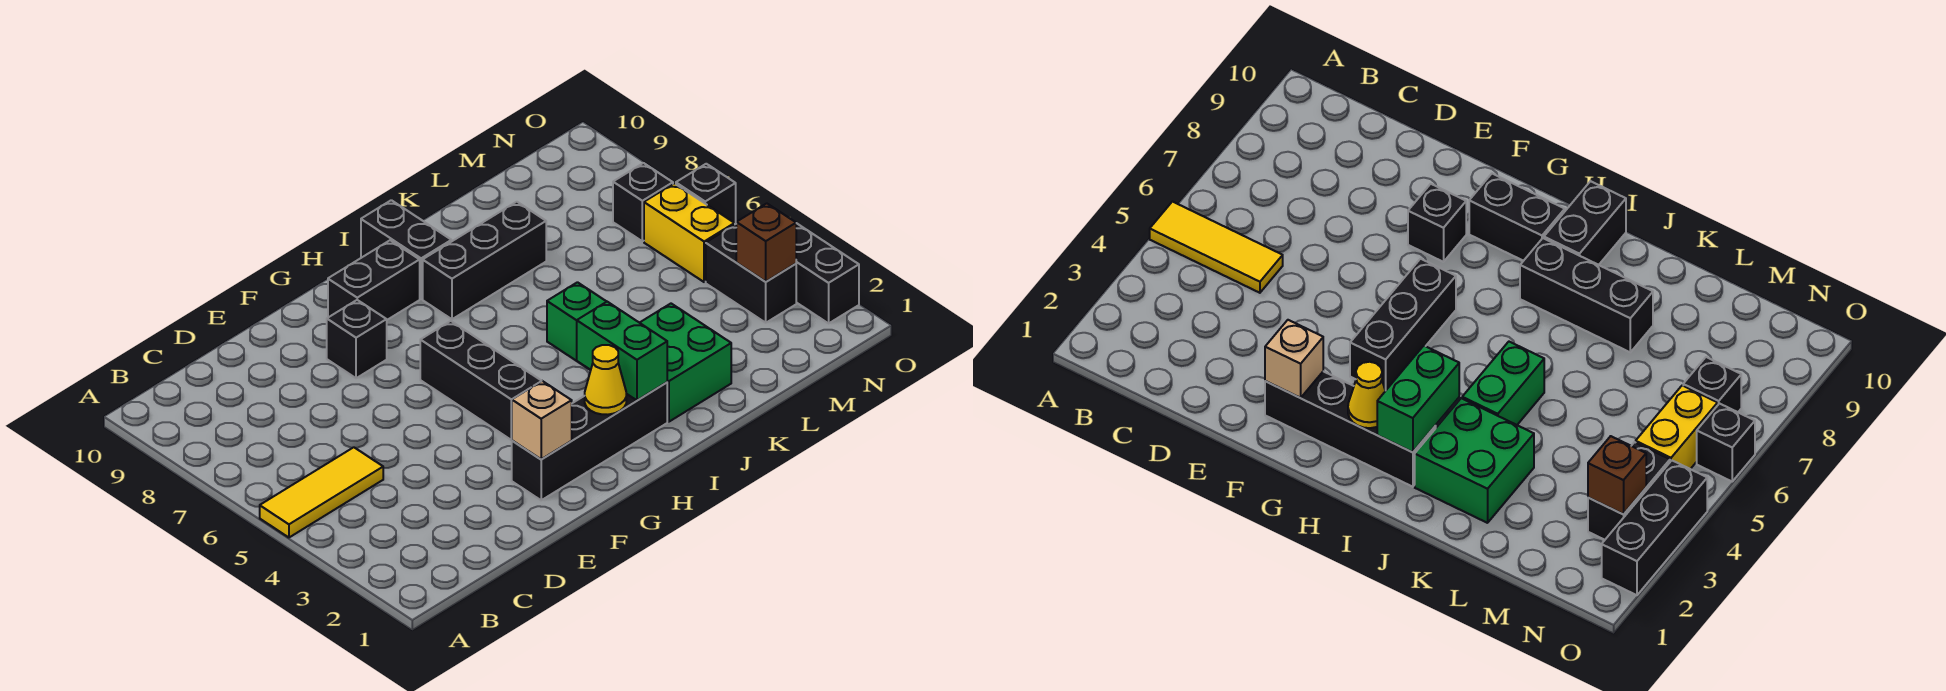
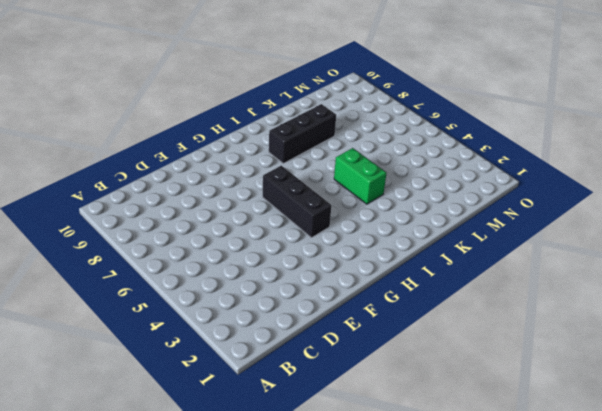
none -> yellow 1x3 tile [260,447,383,537]
none -> black 1x4 brick [512,383,667,500]
none -> black 1x1 brick [327,300,387,378]

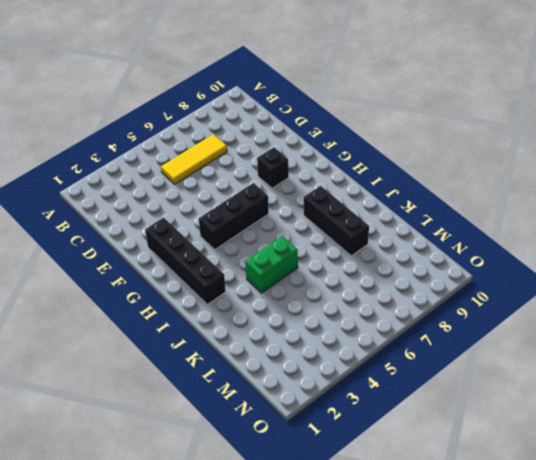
yellow 1x3 tile [161,134,227,184] -> yellow 1x3 tile turned to [260,447,383,537]
none -> black 1x2 brick [328,240,420,320]
none -> black 1x2 brick [361,200,451,299]
none -> green 2x2 brick [640,304,731,422]

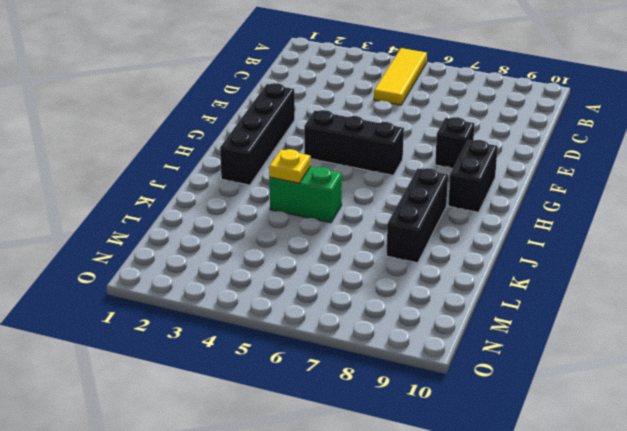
yellow 1x1 plate [269,149,310,183] -> none
none -> black 1x2 brick [361,200,451,299]
none -> green 2x2 brick [640,304,731,422]
none -> black 1x2 brick [706,224,796,323]

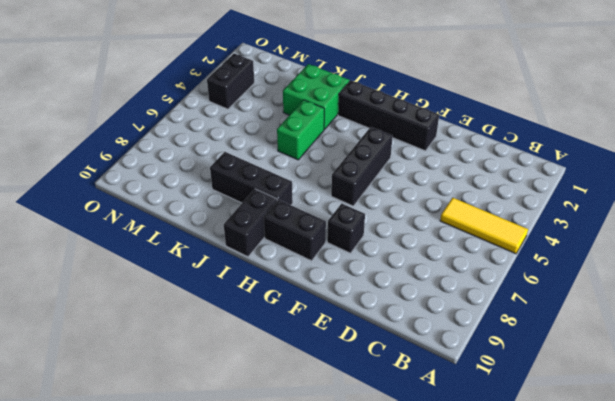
none -> yellow 1x2 brick [644,183,735,282]
none -> black 1x1 brick [613,163,673,241]
none -> black 1x3 brick [796,223,859,323]

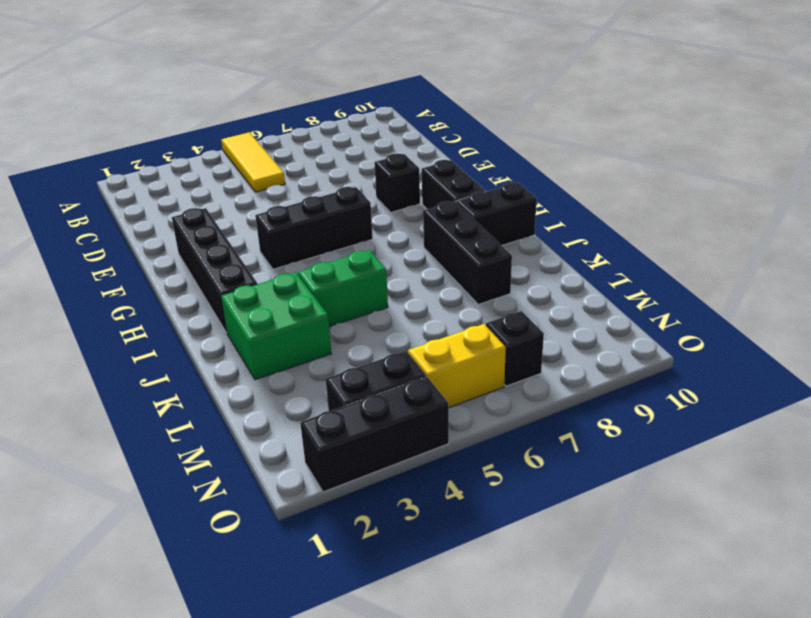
none -> black 1x1 brick [676,164,736,224]
none -> tan 1x1 brick [512,381,572,459]
none -> yellow 1x1 cone [585,345,626,415]

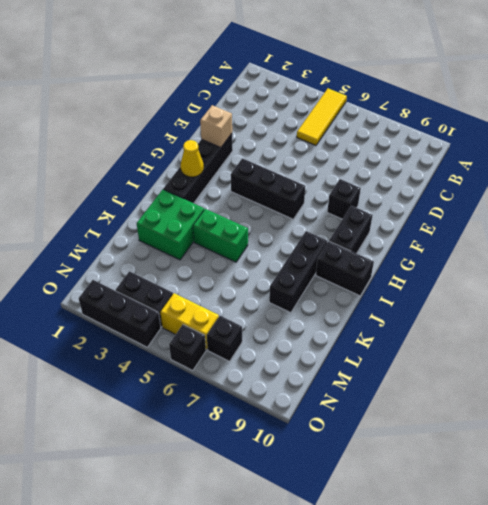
none -> green 1x2 brick [577,302,667,400]
none -> brown 1x1 brick [736,203,796,282]

